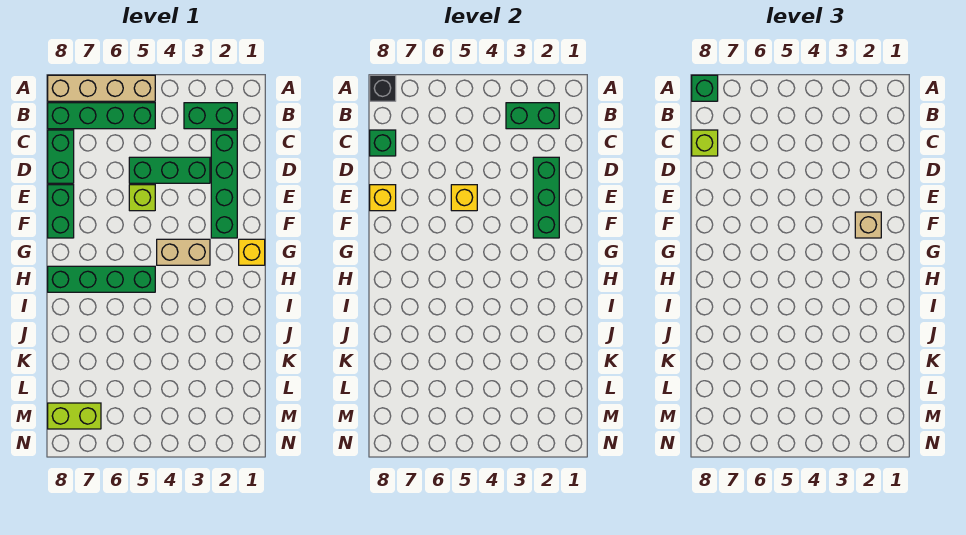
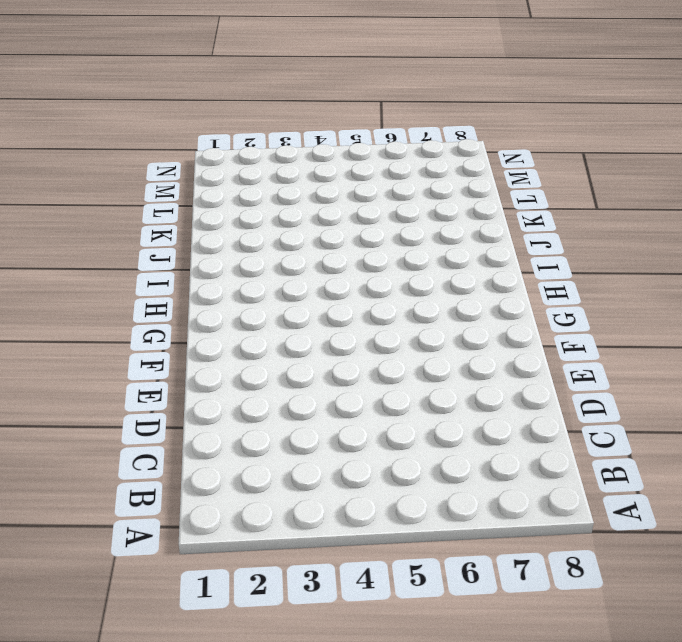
none -> tan 1x4 brick [48,75,155,101]
none -> green 1x2 brick [184,103,237,129]
none -> green 1x4 brick [48,103,155,129]

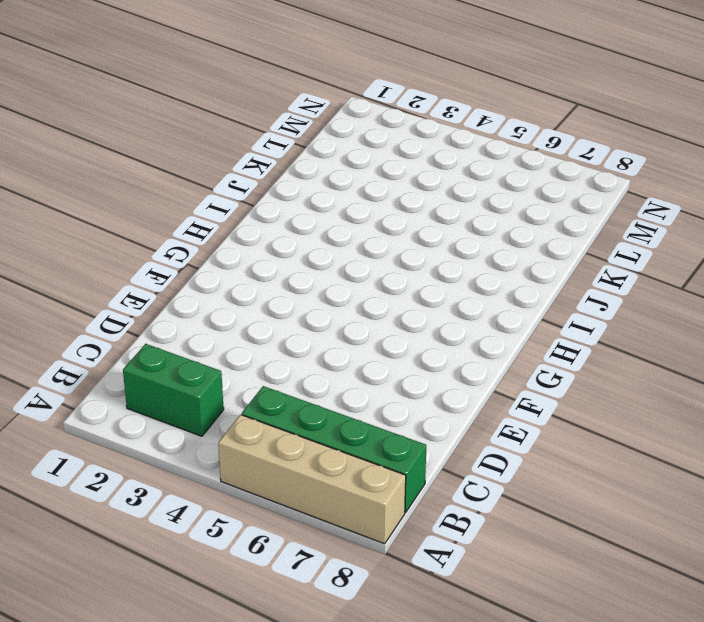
none -> green 1x4 brick [211,130,237,238]
none -> green 1x2 brick [48,130,74,183]
none -> green 1x3 brick [129,157,210,183]

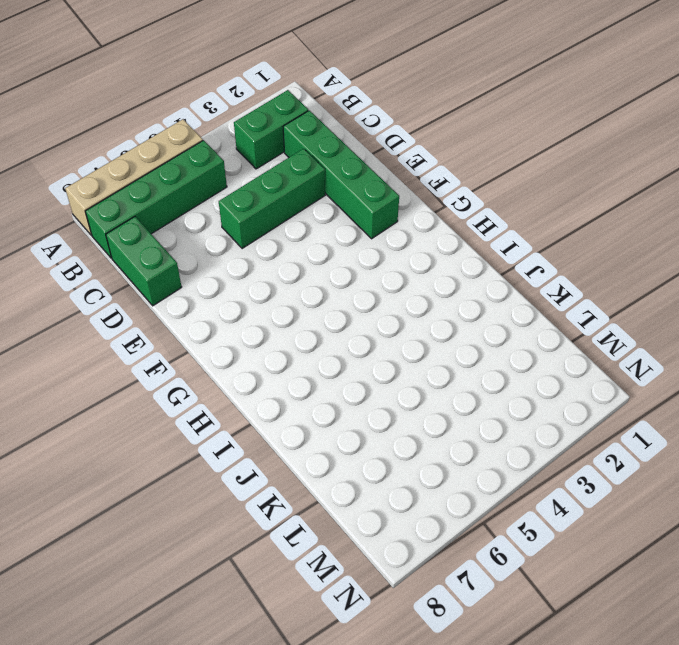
none -> lime 1x1 brick [129,185,155,211]
none -> green 1x2 brick [48,185,74,238]
none -> yellow 1x1 brick [239,239,265,265]

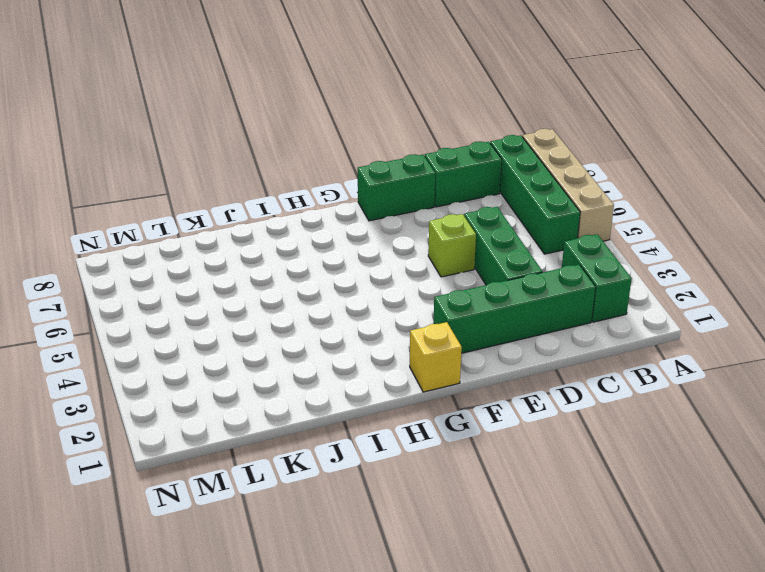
none -> tan 1x2 brick [157,239,210,265]
none -> green 1x4 brick [48,266,155,292]
none -> lime 1x2 brick [48,403,101,429]

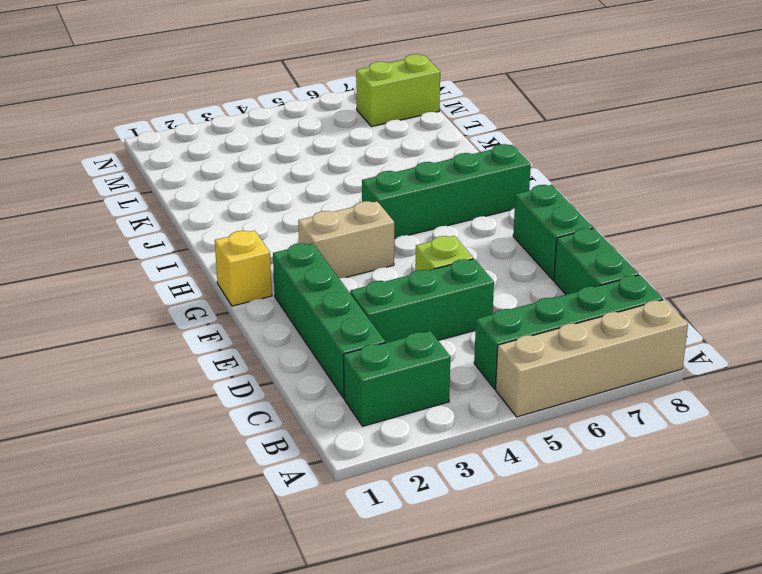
none -> black 1x1 brick [370,75,396,101]
none -> green 1x2 brick [506,103,559,129]
none -> green 1x1 brick [370,130,396,156]

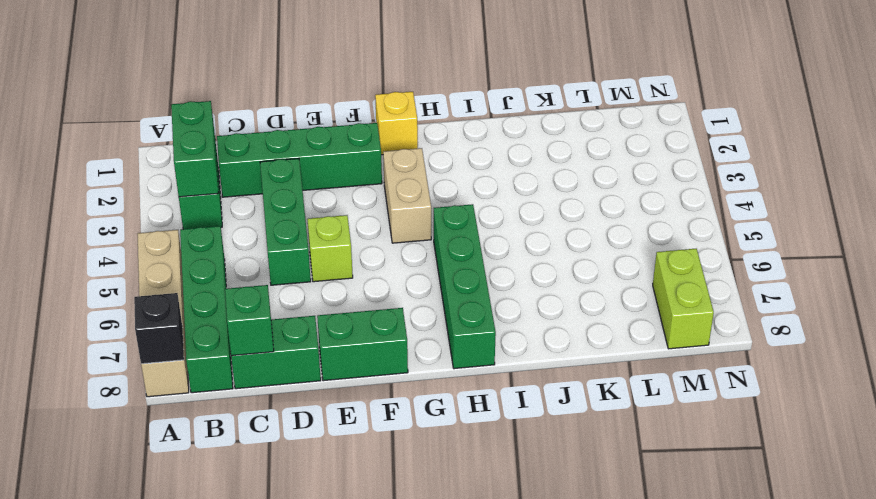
none -> green 1x3 brick [533,157,559,238]
none -> yellow 1x1 brick [451,185,477,211]
none -> yellow 1x1 brick [370,185,396,211]

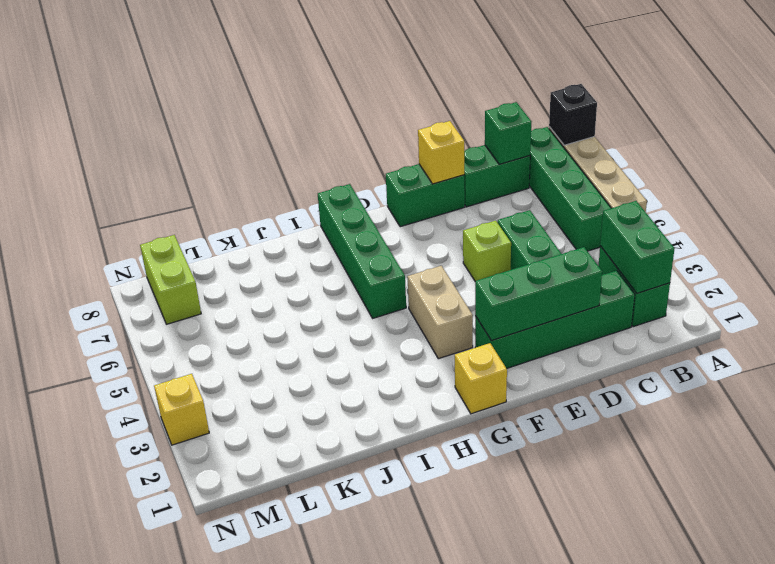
yellow 1x1 brick [154,374,209,445] -> yellow 1x1 brick moved to [451,185,477,211]
none -> green 1x1 brick [692,75,718,101]
none -> lime 1x1 brick [692,130,718,156]
none -> tan 1x1 brick [855,212,881,238]

